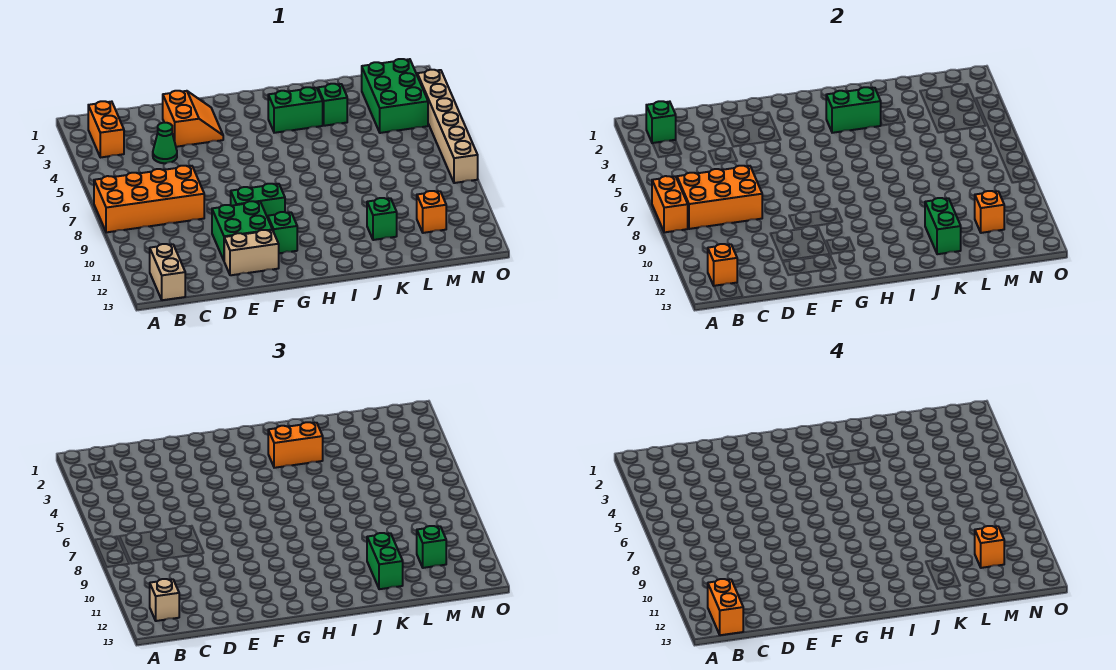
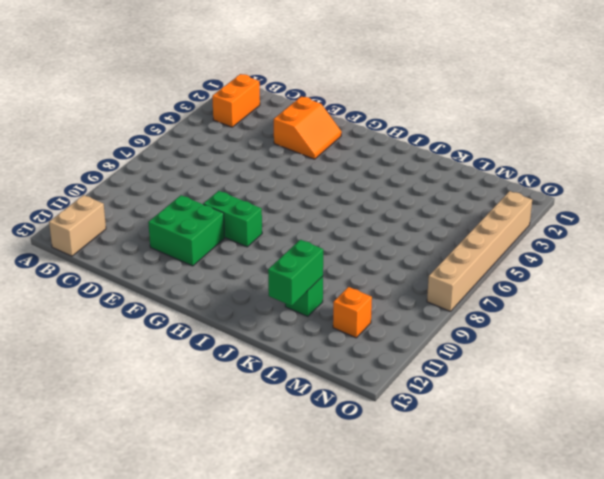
none -> orange 2x4 brick [94,166,204,232]
none -> green 1x1 cone [153,123,177,163]
none -> tan 1x2 brick [224,230,279,275]

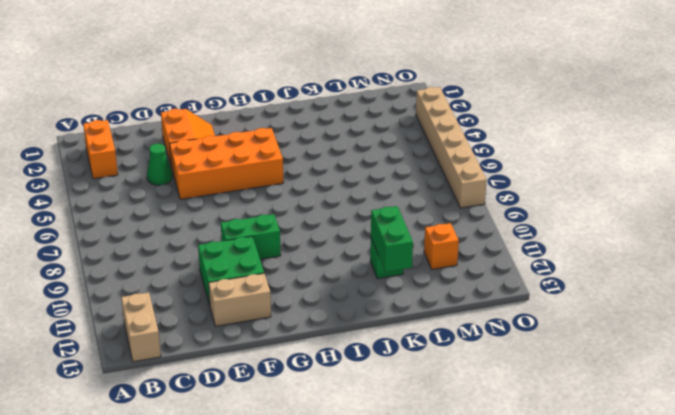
orange 2x4 brick [169,128,284,199] -> orange 2x4 brick moved to [94,166,204,232]
none -> green 1x1 brick [268,212,297,253]
none -> green 1x2 brick [268,87,323,133]
none -> green 1x1 brick [318,84,347,126]

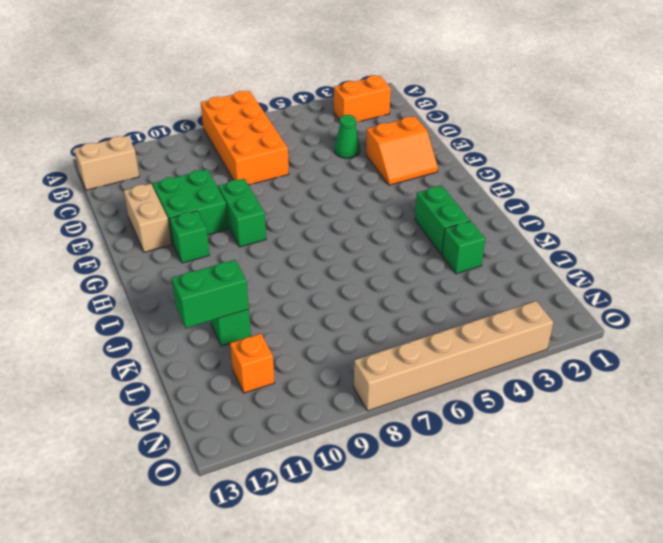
none -> green 2x3 brick [362,59,428,133]
none -> orange 1x2 brick [652,176,688,232]
none -> green 1x1 brick [646,101,676,143]

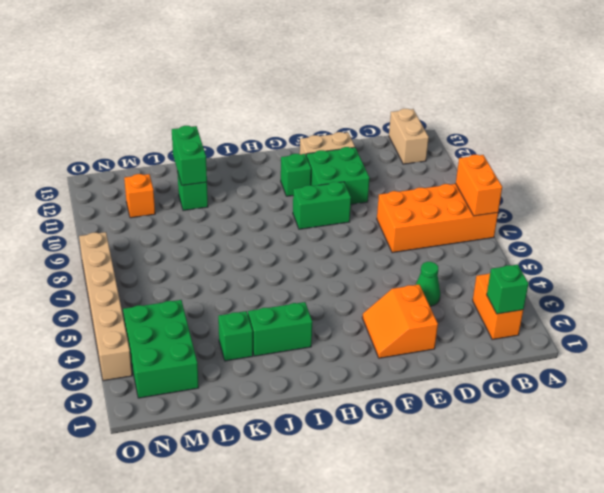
none -> orange 2x3 brick [677,166,762,229]
none -> orange 1x1 brick [708,244,737,286]
none -> green 1x2 brick [826,87,881,133]

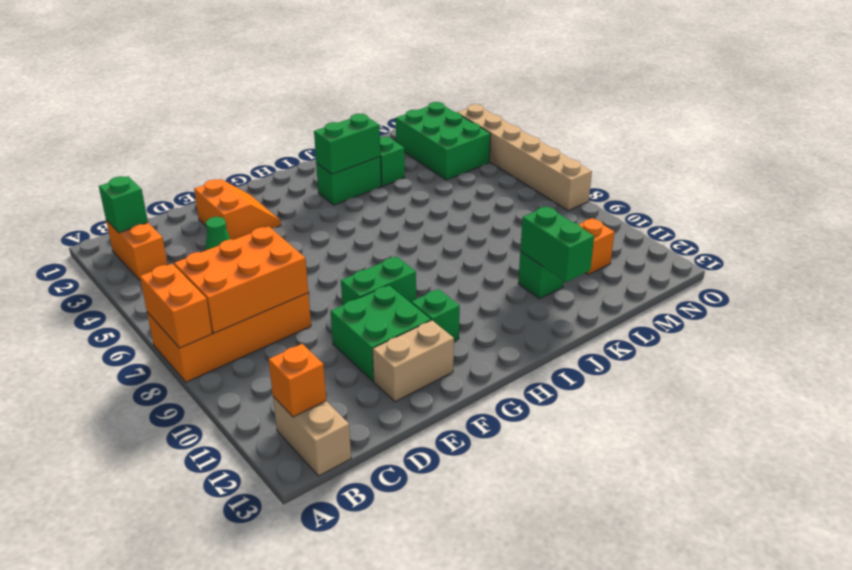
none -> orange 1x1 brick [975,191,1004,233]
none -> tan 1x1 brick [150,579,179,621]
none -> orange 1x2 brick [268,422,323,468]

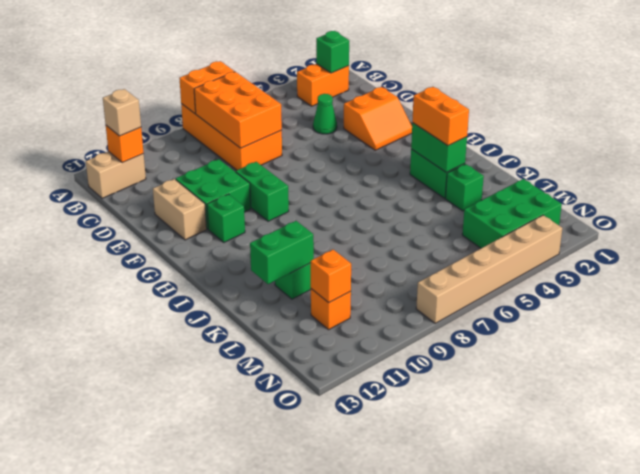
none -> green 1x2 brick [367,533,403,589]
none -> green 1x1 brick [417,526,446,568]
none -> orange 1x2 brick [708,579,743,635]

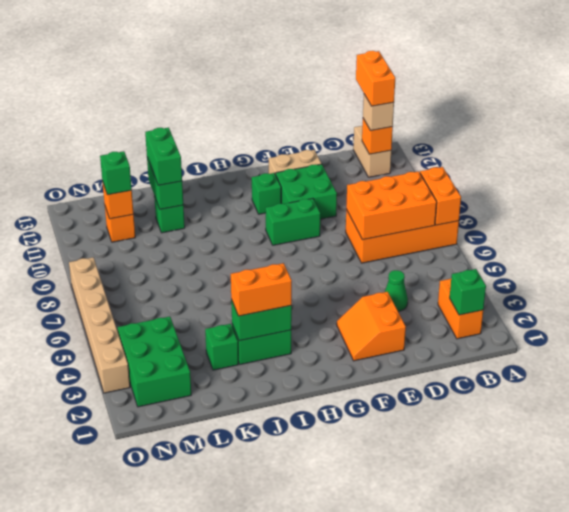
none -> orange 1x1 brick [975,526,1004,568]

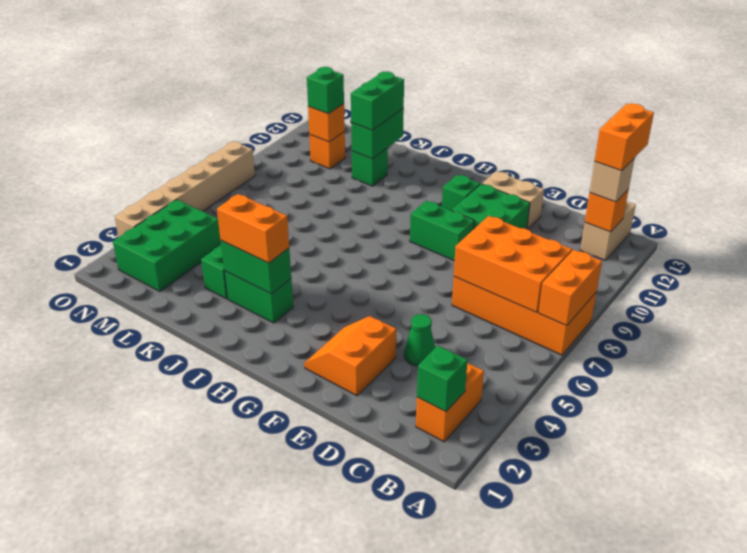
none -> orange 1x1 brick [975,526,1004,568]

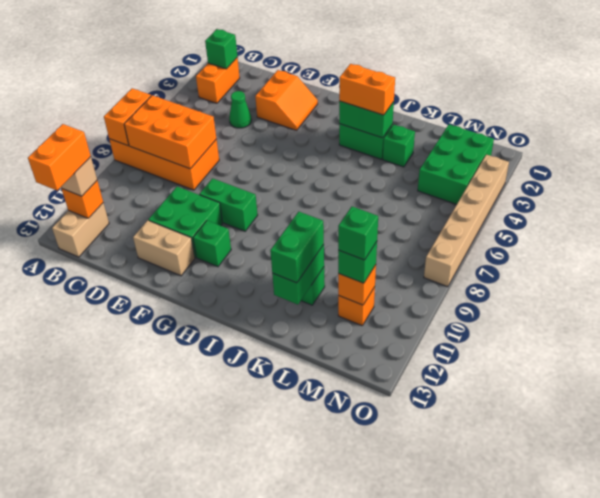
green 1x1 brick [338,206,378,260] -> orange 1x1 brick [975,526,1004,568]

